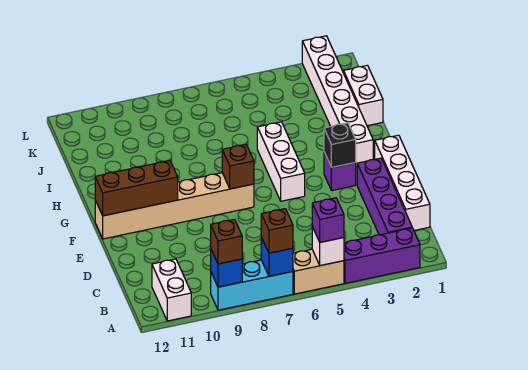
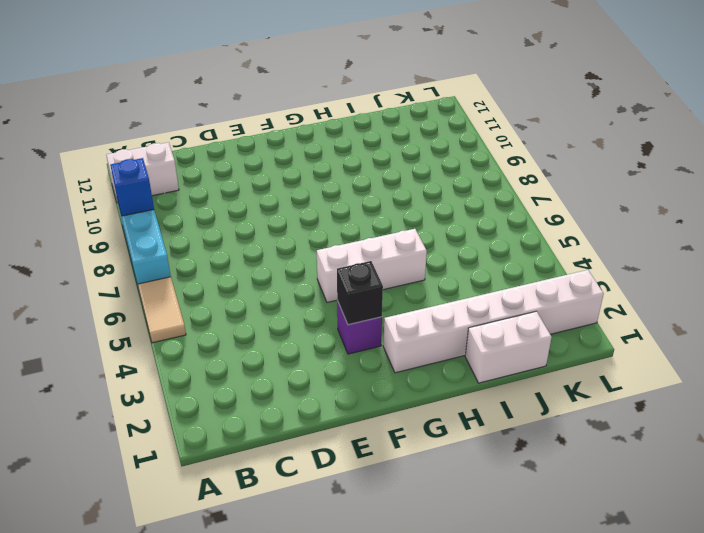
tan 1x2 tile [138,277,186,343] -> tan 1x2 brick [293,249,344,294]
none -> purple 1x3 brick [344,228,420,283]
none -> purple 1x4 brick [357,158,412,235]
none -> white 1x4 brick [375,135,430,230]

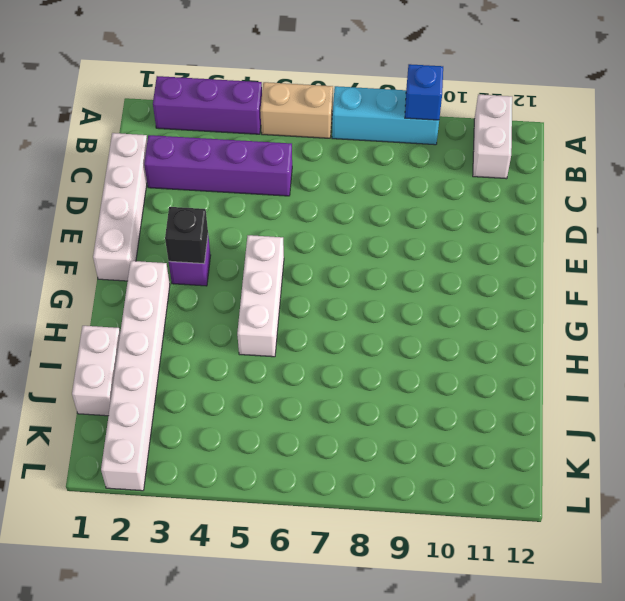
purple 1x4 brick [144,135,292,196] -> purple 1x4 brick turned to [357,158,412,235]
none -> tan 1x6 brick [95,173,254,239]
none -> white 1x1 brick [312,227,344,266]
none -> blue 1x1 brick [261,237,293,276]

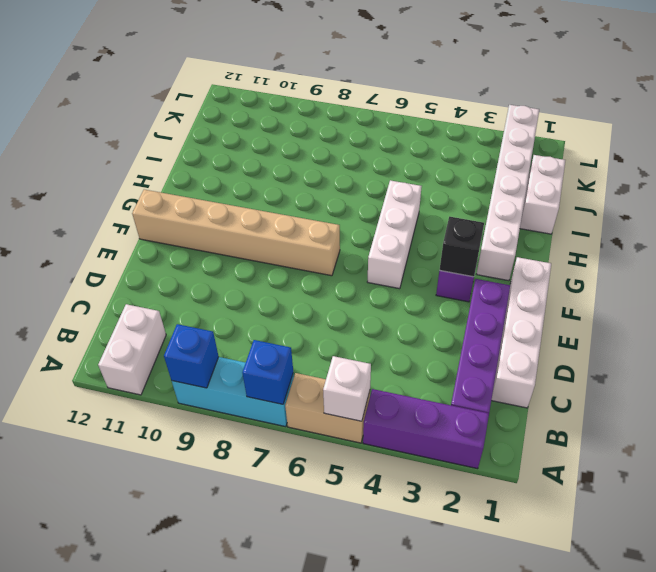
none -> brown 1x1 brick [222,145,254,189]
none -> brown 1x3 brick [95,161,178,216]
none -> purple 1x1 brick [312,198,344,242]

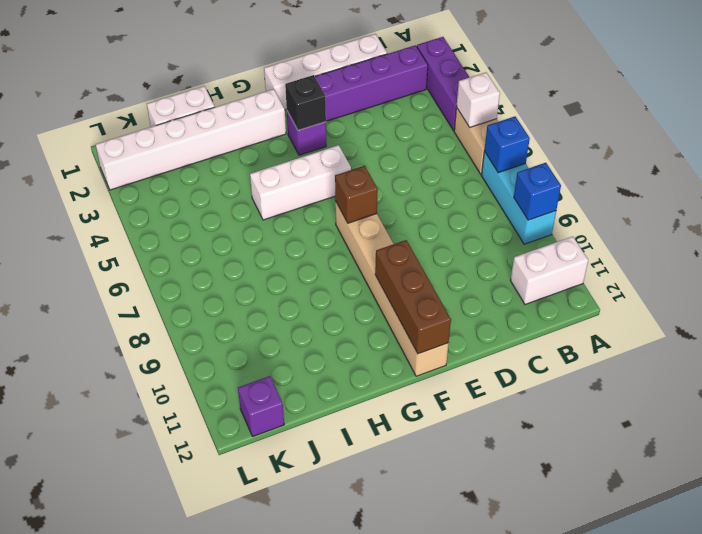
purple 1x1 brick [238,376,284,436] -> purple 1x1 brick moved to [312,198,344,242]
none -> brown 1x1 brick [261,209,293,253]
none -> brown 1x1 brick [211,219,242,264]

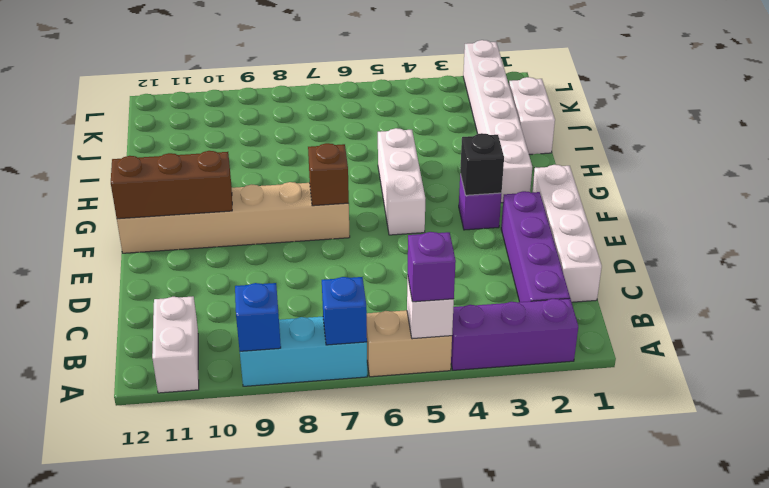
none -> brown 1x1 brick [261,209,293,253]
none -> brown 1x1 brick [211,219,242,264]

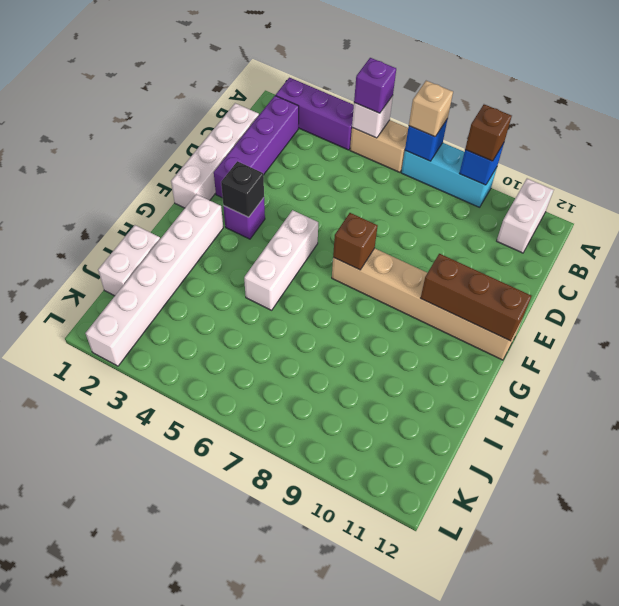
tan 1x1 brick [409,81,453,137] -> brown 1x1 brick [261,209,293,253]

